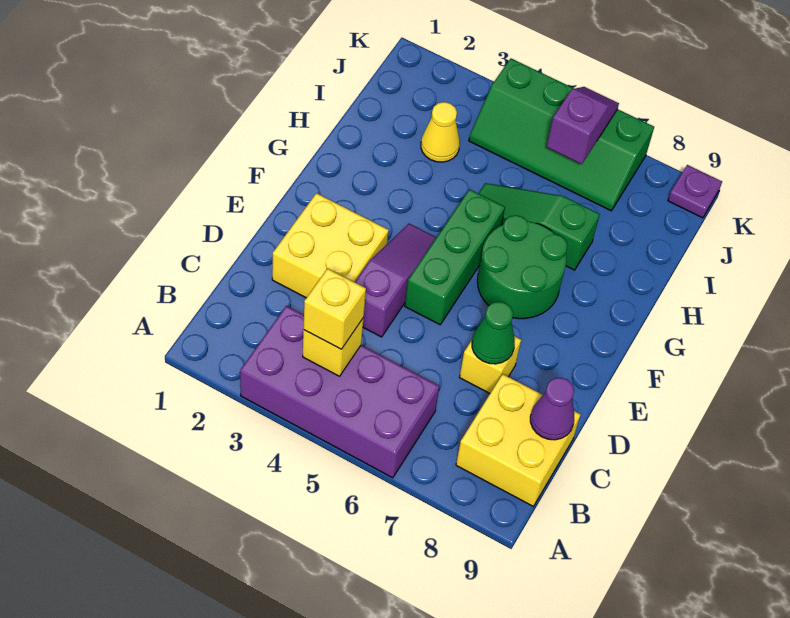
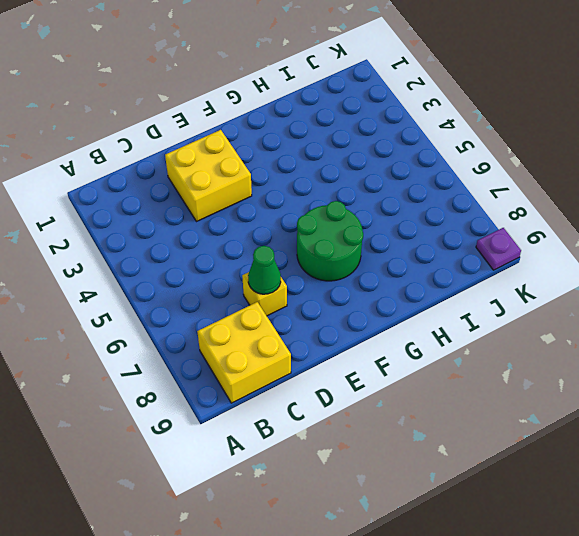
none -> purple 2x4 brick [240,306,440,478]
none -> purple 1x3 slope [355,224,437,337]
none -> green 1x3 brick [405,189,505,325]

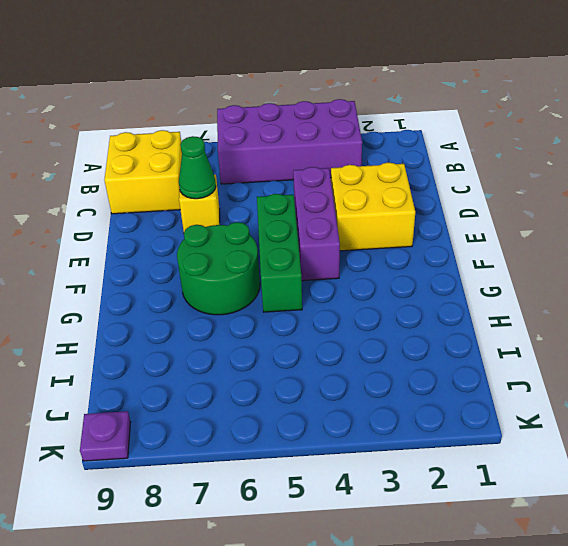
purple 1x3 brick [293,167,340,281] -> purple 1x3 slope [355,224,437,337]
none -> green 1x3 slope [478,183,600,270]
none -> yellow 1x1 cone [421,102,460,162]
none -> green 2x4 slope [469,59,654,211]

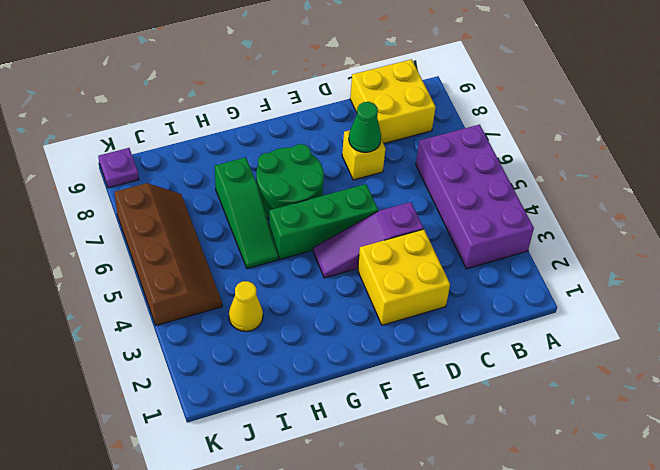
brown 2x4 slope [115,183,222,325] -> green 2x4 slope [469,59,654,211]
none -> yellow 1x1 brick [303,318,364,376]
none -> purple 1x1 cone [530,378,574,440]
none -> purple 1x2 slope [547,87,619,164]

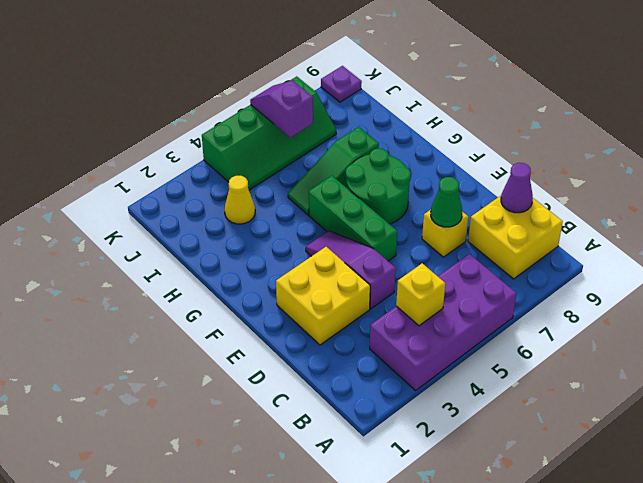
none -> yellow 1x1 brick [304,268,366,349]

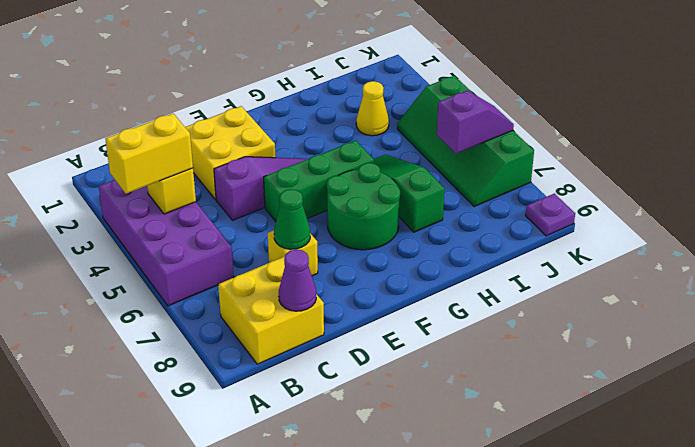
yellow 1x2 brick [105,114,193,194] -> yellow 1x1 brick [304,268,366,349]

